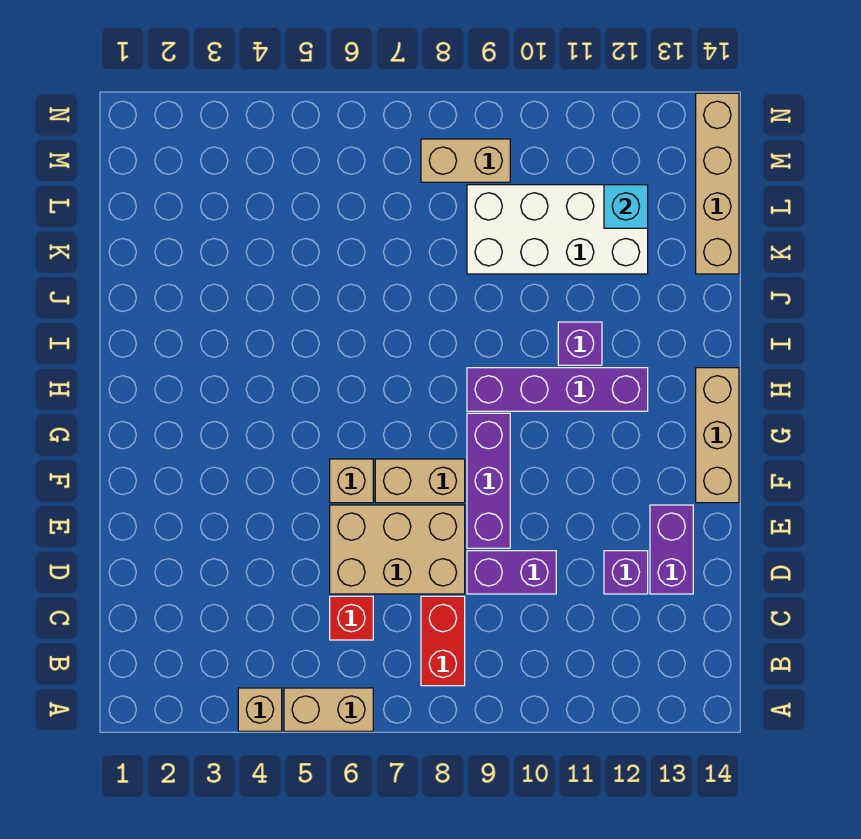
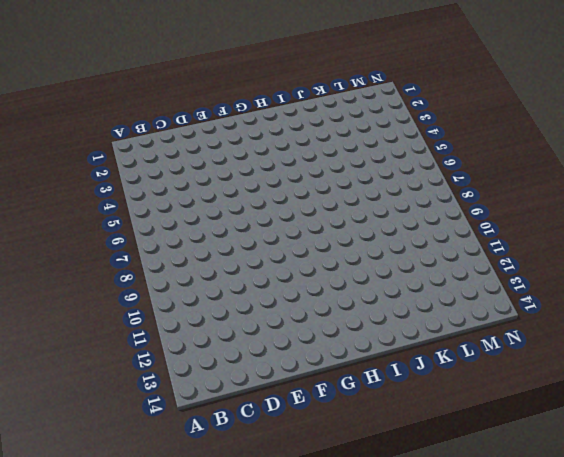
none -> tan 1x1 brick [238,688,282,731]
none -> tan 1x2 brick [284,688,373,731]
none -> red 1x2 brick [421,596,465,686]

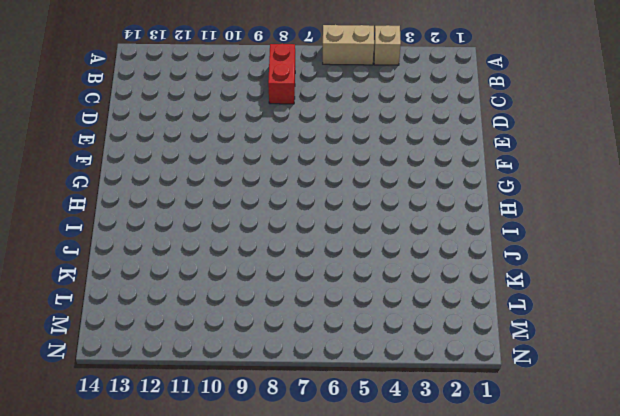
none -> red 1x1 brick [330,596,373,640]
none -> tan 2x3 brick [330,505,465,594]
none -> purple 1x2 brick [467,551,556,594]

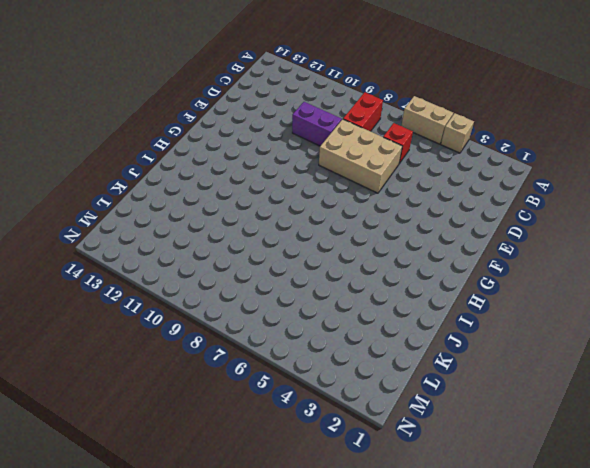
none -> purple 1x1 brick [604,551,648,594]
none -> purple 1x2 brick [650,505,693,594]
none -> purple 1x3 brick [467,413,510,548]

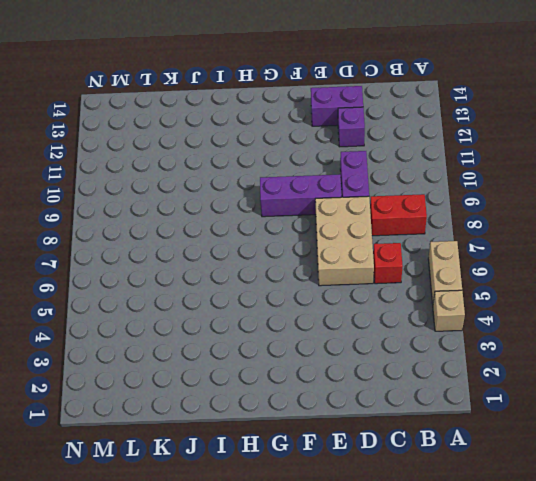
none -> tan 1x1 brick [330,459,373,503]
none -> tan 1x2 brick [375,459,465,503]
none -> tan 1x3 brick [696,368,739,503]

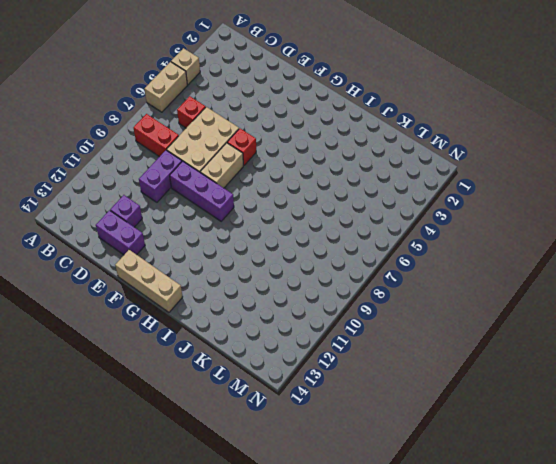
red 1x1 brick [227,129,256,165] -> tan 1x1 brick [330,459,373,503]
none -> purple 1x4 brick [467,368,648,411]
none -> purple 1x1 brick [558,322,602,365]
none -> white 2x4 brick [467,185,648,274]

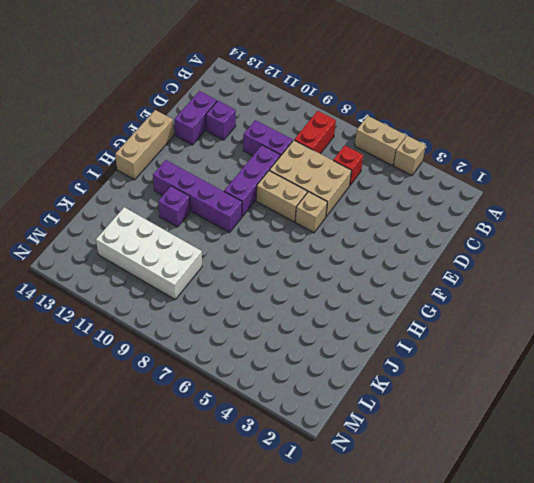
none -> tan 1x4 brick [696,93,739,274]
none -> tan 1x2 brick [421,139,510,182]
none -> cyan 1x1 brick [604,185,648,228]

